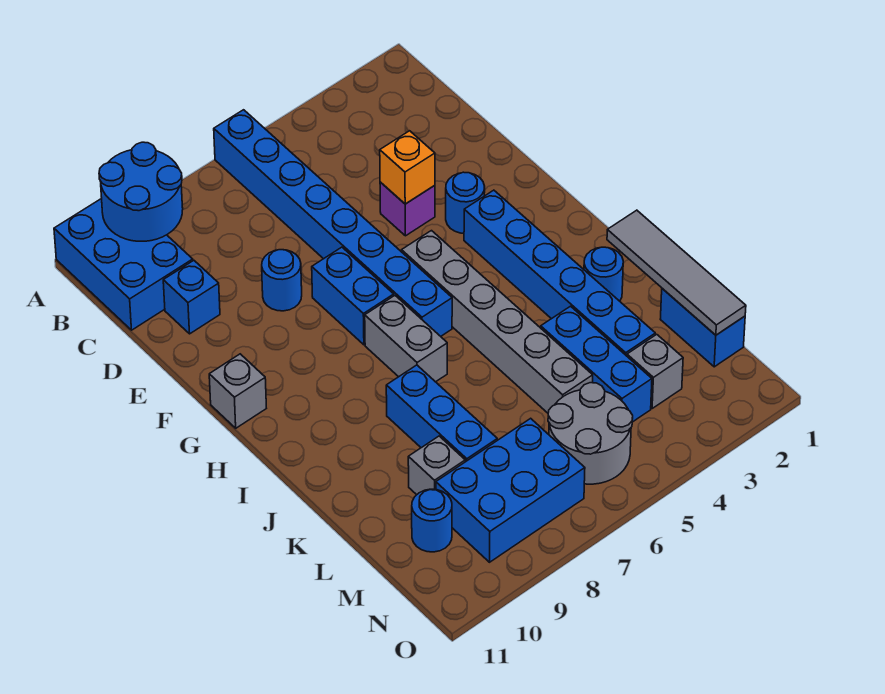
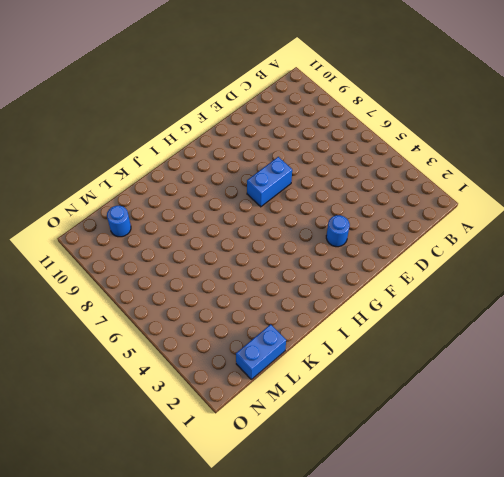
none -> blue 1x8 brick [214,110,452,336]
none -> blue 2x3 brick [54,198,193,330]
none -> blue 1x1 brick [163,260,220,334]

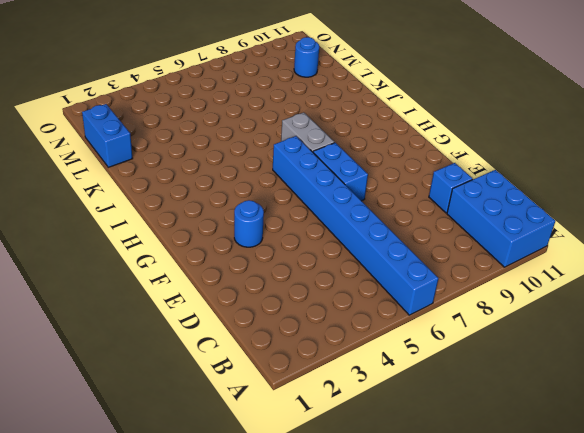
none -> purple 1x1 brick [380,182,435,236]
none -> blue 1x1 round brick [262,250,302,311]
none -> blue 1x6 brick [464,190,655,356]

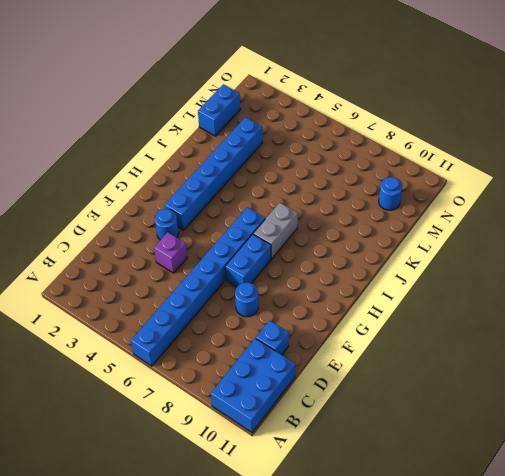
none -> grey 1x6 brick [402,231,593,413]
none -> grey 1x1 brick [209,354,266,428]
none -> blue 1x1 round brick [584,247,623,301]

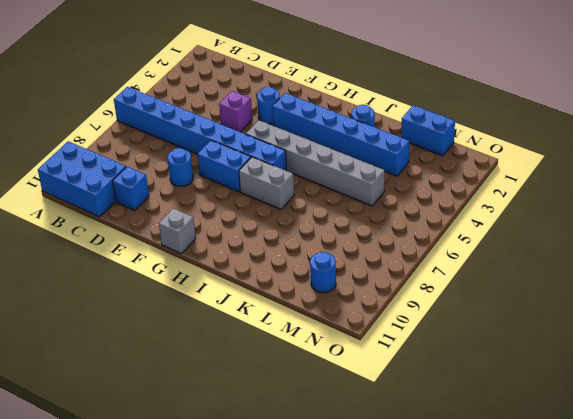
none -> blue 1x3 brick [386,365,497,462]
none -> blue 1x3 brick [541,306,652,422]
none -> grey 1x1 brick [408,436,465,495]

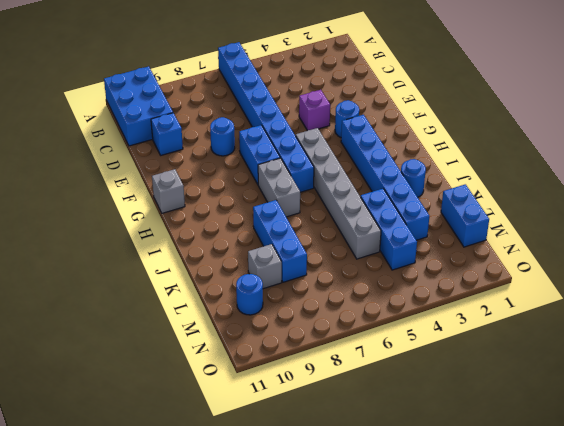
none -> grey 1x1 brick [627,334,683,408]
none -> grey 2x2 round brick [548,383,633,484]
none -> blue 2x3 brick [436,418,585,562]

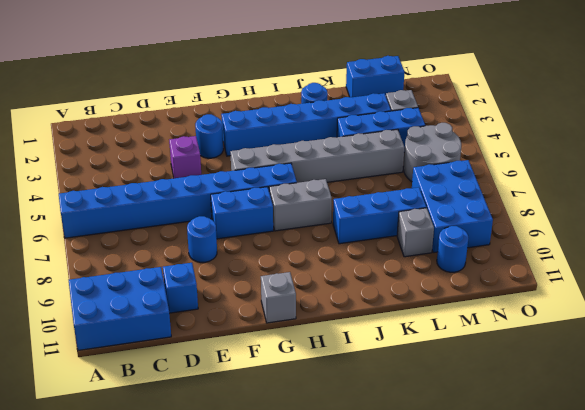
none -> blue 2x2 round brick [99,142,183,241]
none -> orange 1x1 brick [380,131,435,204]
none -> grey 1x4 tile [607,210,746,335]

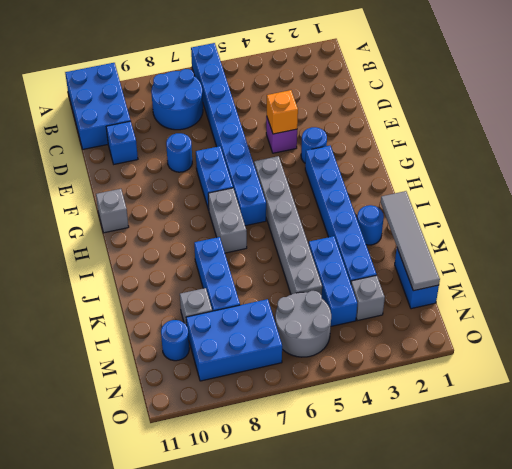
blue 2x2 round brick [151,69,203,130] -> blue 2x2 round brick moved to [99,142,183,241]

